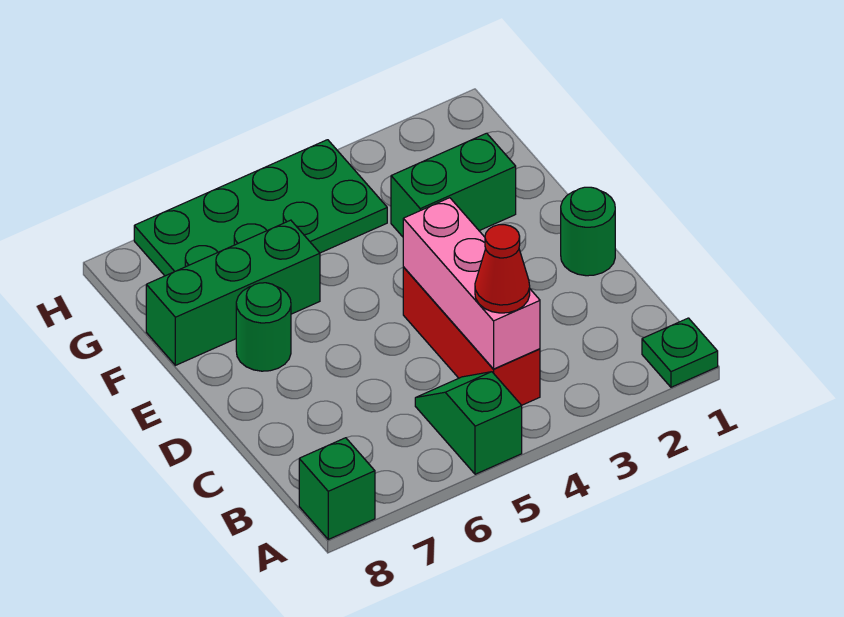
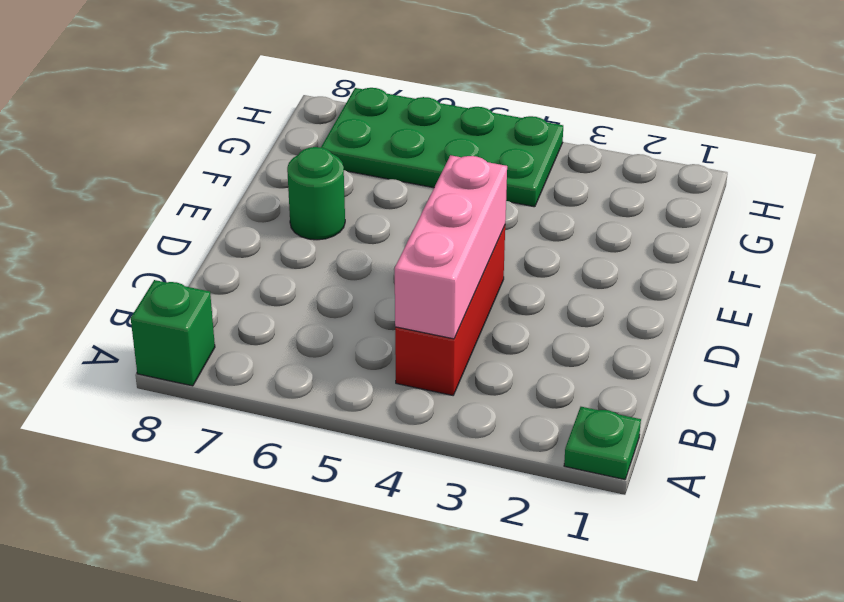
none -> green 1x2 slope [415,372,522,474]
none -> green 1x1 round brick [561,187,615,276]

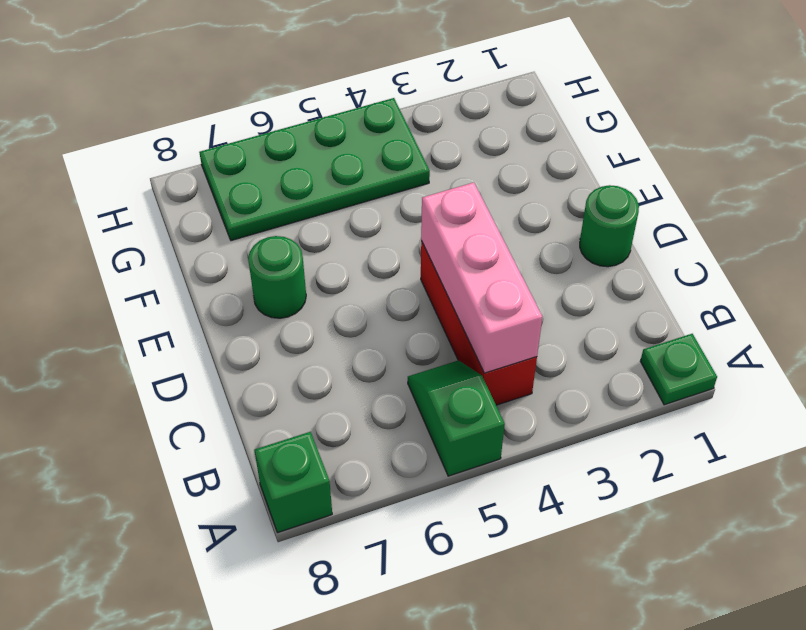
none -> green 1x2 brick [391,133,516,237]
none -> green 1x3 brick [146,220,320,365]

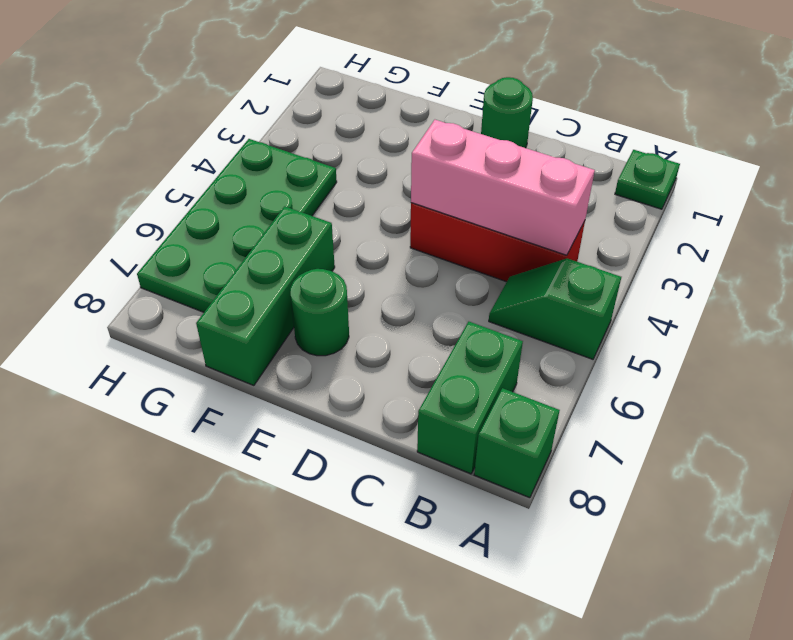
green 1x2 brick [417,322,523,474] -> green 1x2 brick moved to [391,133,516,237]
none -> red 1x1 cone [475,225,530,313]

